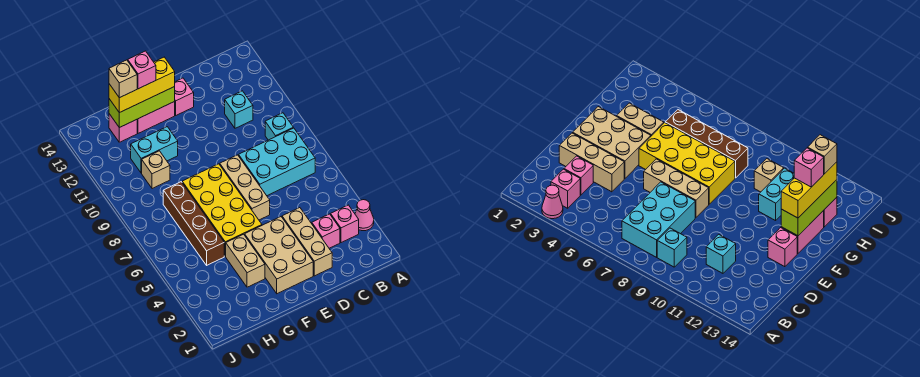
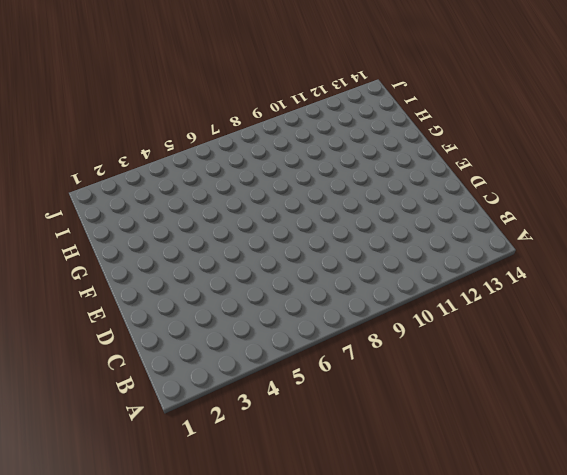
none -> pink 1x1 cone [355,200,374,231]
none -> pink 1x1 brick [331,205,359,243]
none -> cyan 2x3 brick [239,128,315,196]

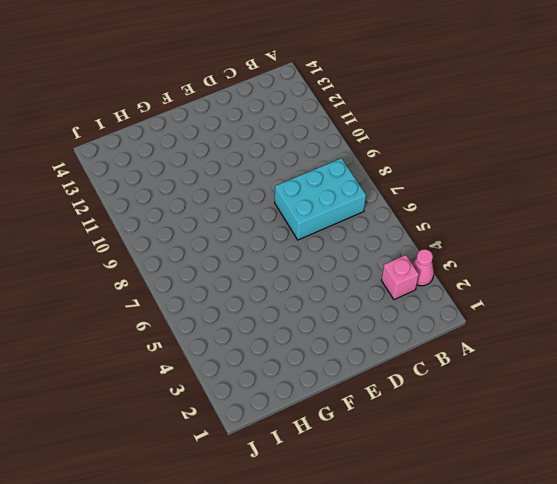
none -> cyan 1x1 brick [265,113,293,140]
none -> pink 1x1 brick [312,214,340,248]
none -> cyan 1x1 brick [225,91,253,128]

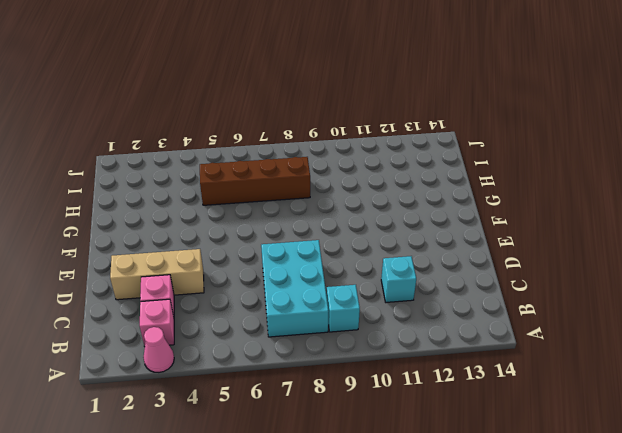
none -> tan 2x3 brick [245,217,313,294]
none -> tan 1x3 brick [220,155,270,220]
none -> pink 1x1 brick [174,78,194,115]

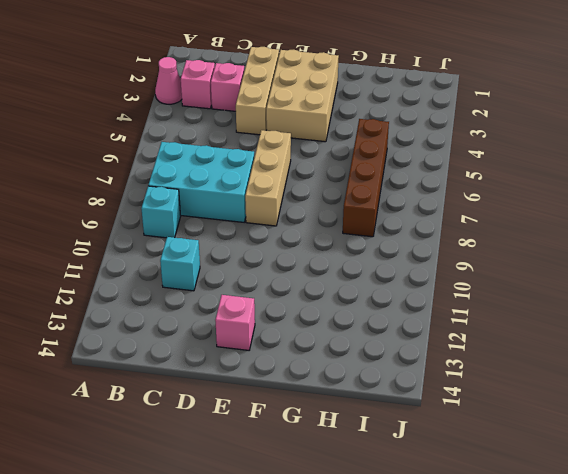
none -> yellow 2x4 brick [182,164,262,256]
none -> pink 1x2 brick [137,102,175,133]
none -> tan 1x2 brick [225,234,265,287]

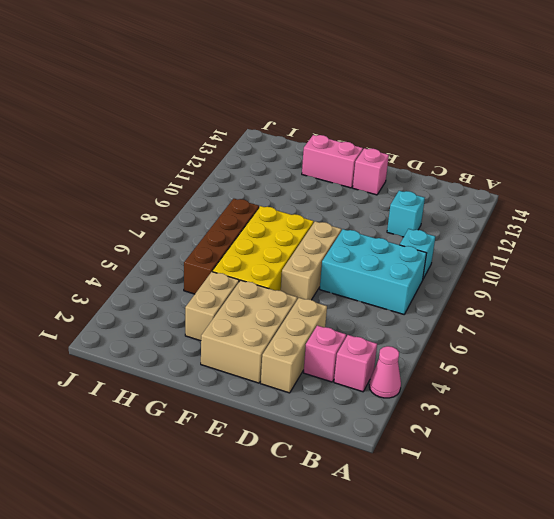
none -> cyan 1x2 brick [131,127,178,173]
none -> tan 1x1 brick [142,151,170,189]
none -> pink 1x1 brick [109,114,137,142]

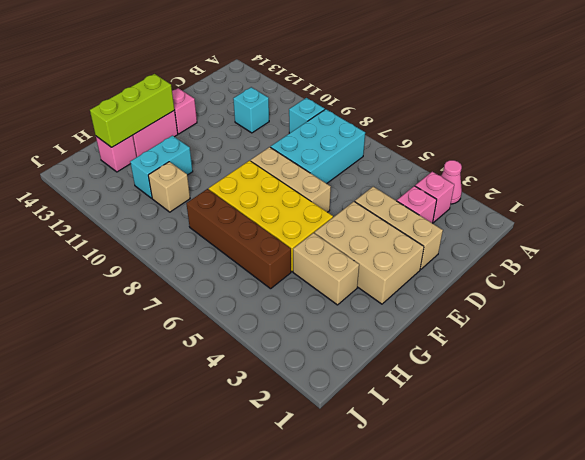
none -> yellow 1x3 brick [109,57,175,113]
none -> pink 1x1 brick [128,51,156,89]
none -> tan 1x1 brick [109,60,137,98]

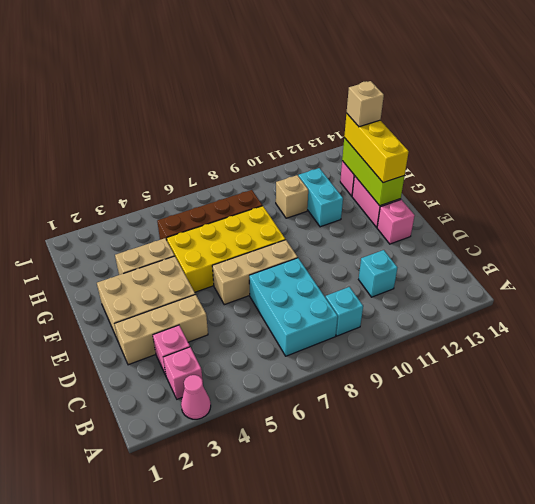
none -> pink 1x1 brick [128,51,156,89]

